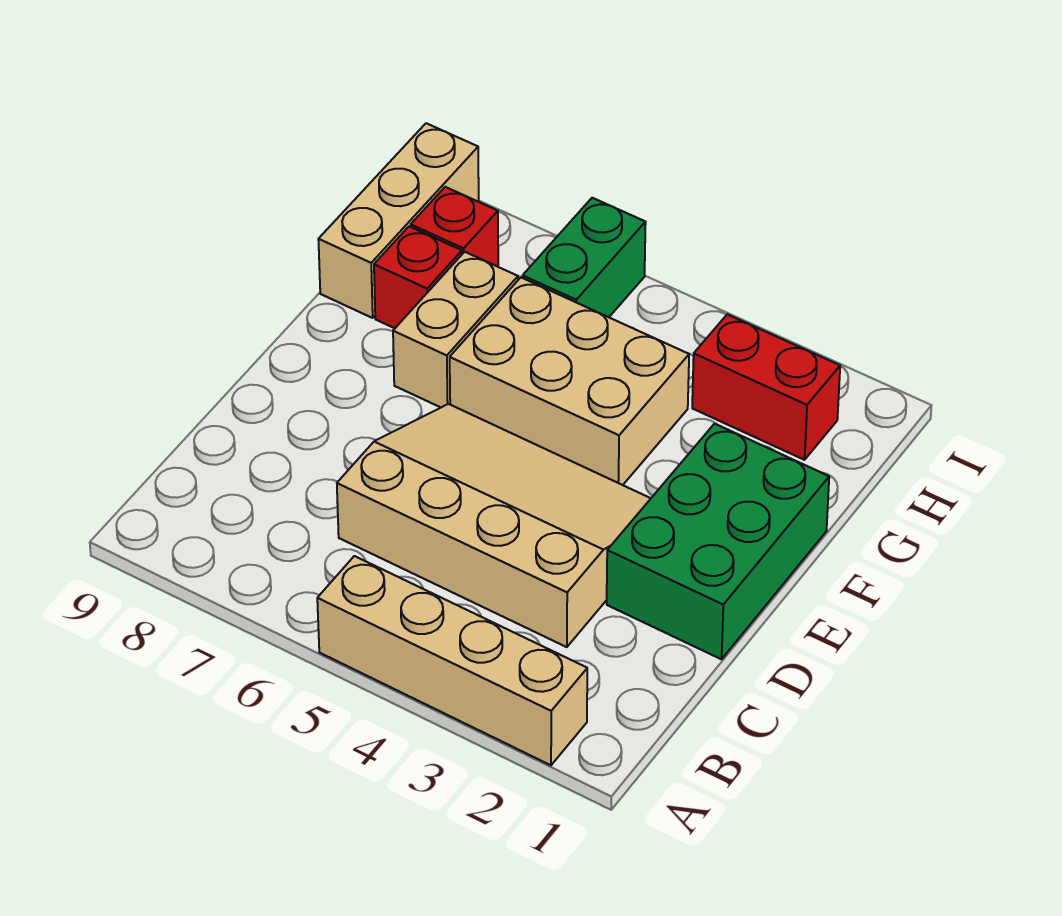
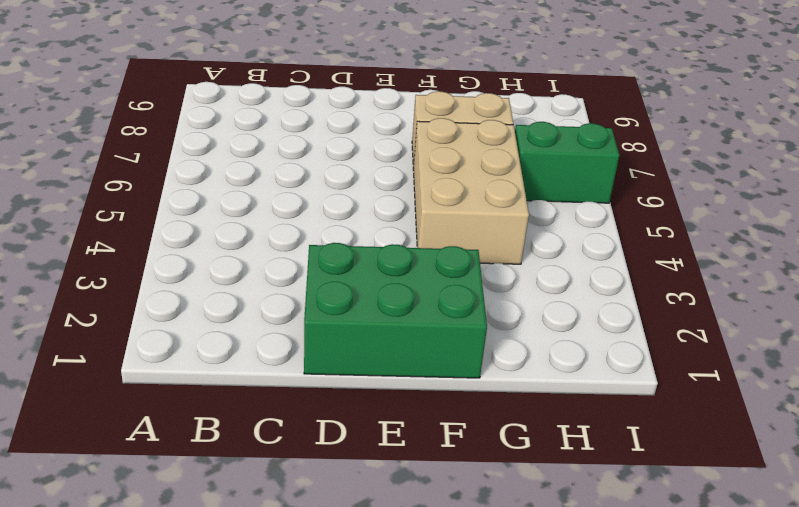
none -> tan 1x4 brick [317,556,587,765]
none -> tan 3x4 slope [337,404,651,647]

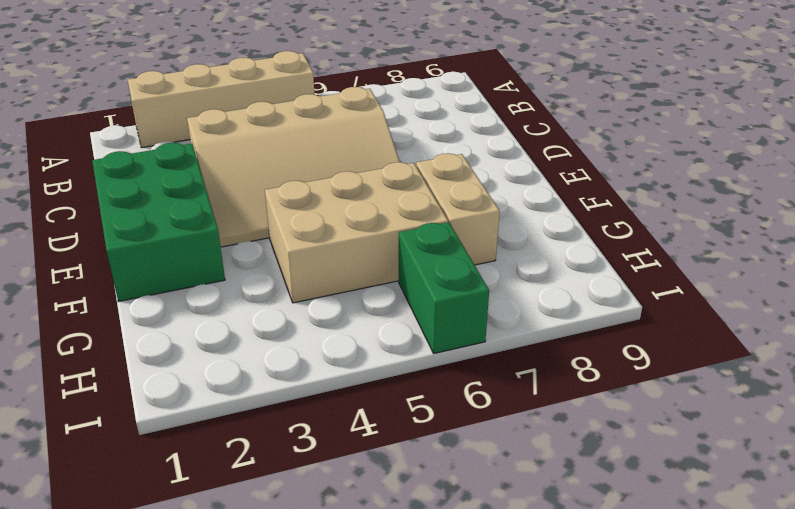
none -> red 1x1 brick [374,227,462,328]
none -> tan 1x3 brick [318,123,479,318]

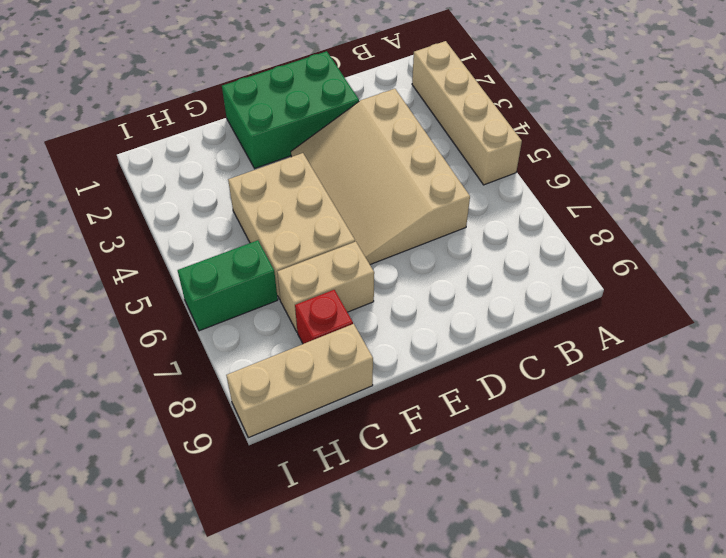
none -> red 1x2 brick [692,314,840,460]
none -> red 1x1 brick [411,187,498,267]

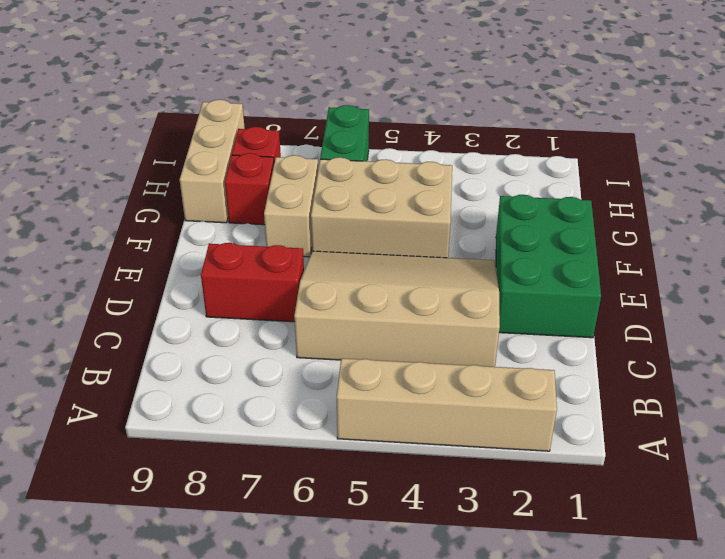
red 1x2 brick [201,243,304,322] -> red 1x2 brick moved to [692,314,840,460]

